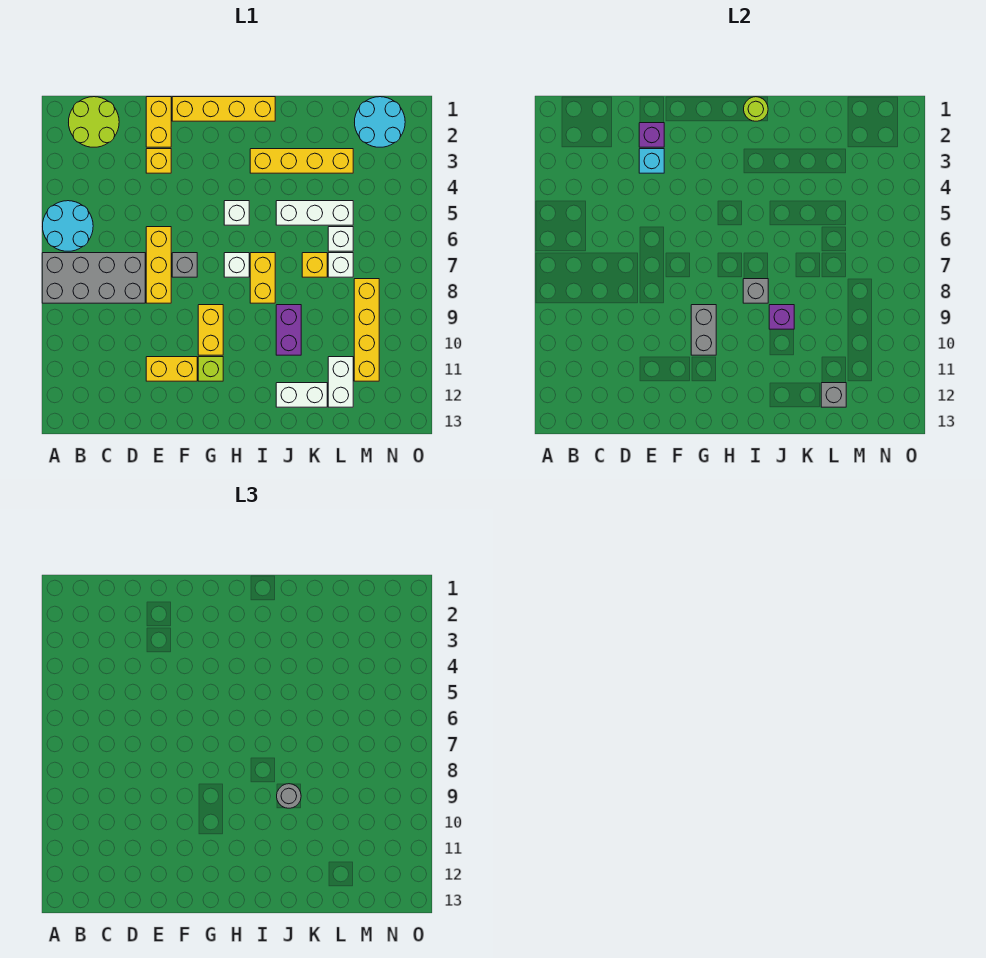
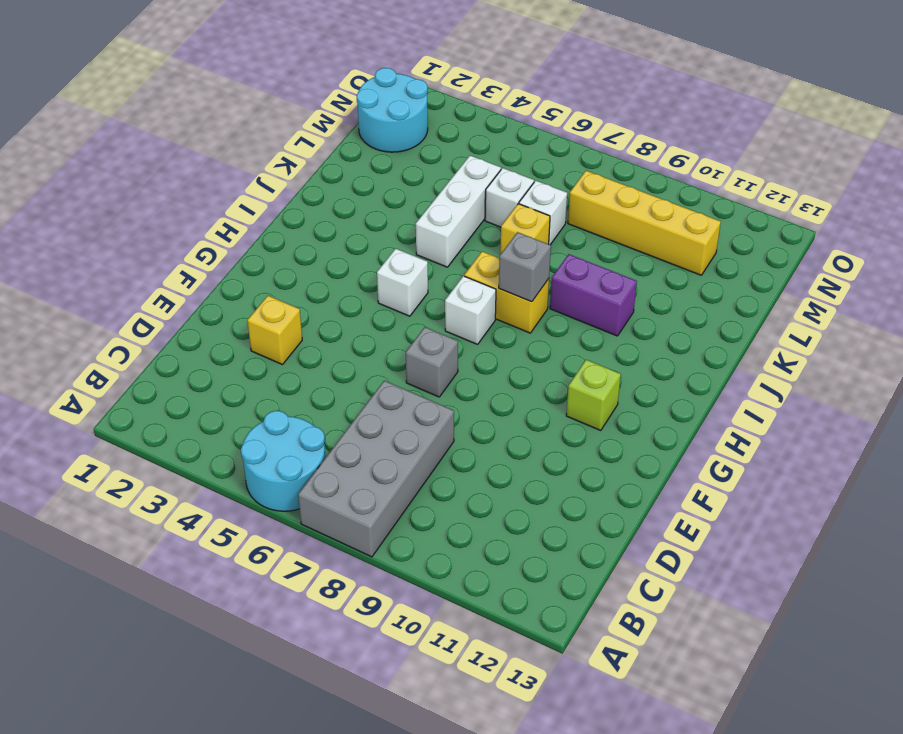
none -> lime 2x2 round brick [69,97,119,147]
none -> yellow 1x2 brick [146,97,171,147]
none -> yellow 1x3 brick [146,227,171,303]
none -> yellow 1x2 brick [146,357,197,381]

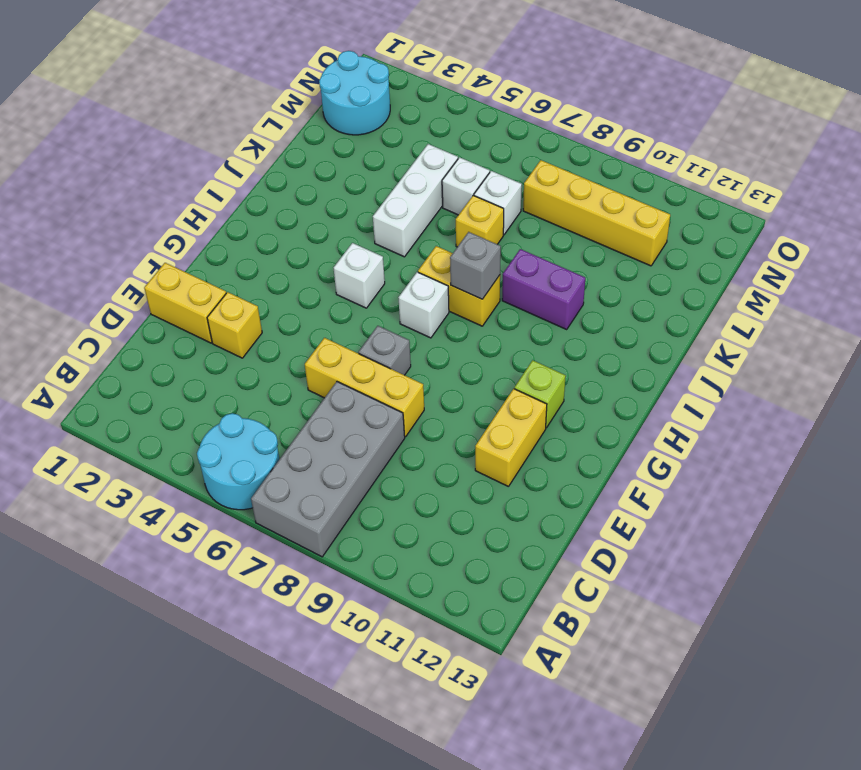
none -> lime 2x2 round brick [69,97,119,147]
none -> yellow 1x4 brick [172,97,275,121]
none -> yellow 1x2 brick [198,305,223,355]
none -> yellow 1x4 brick [250,149,353,173]

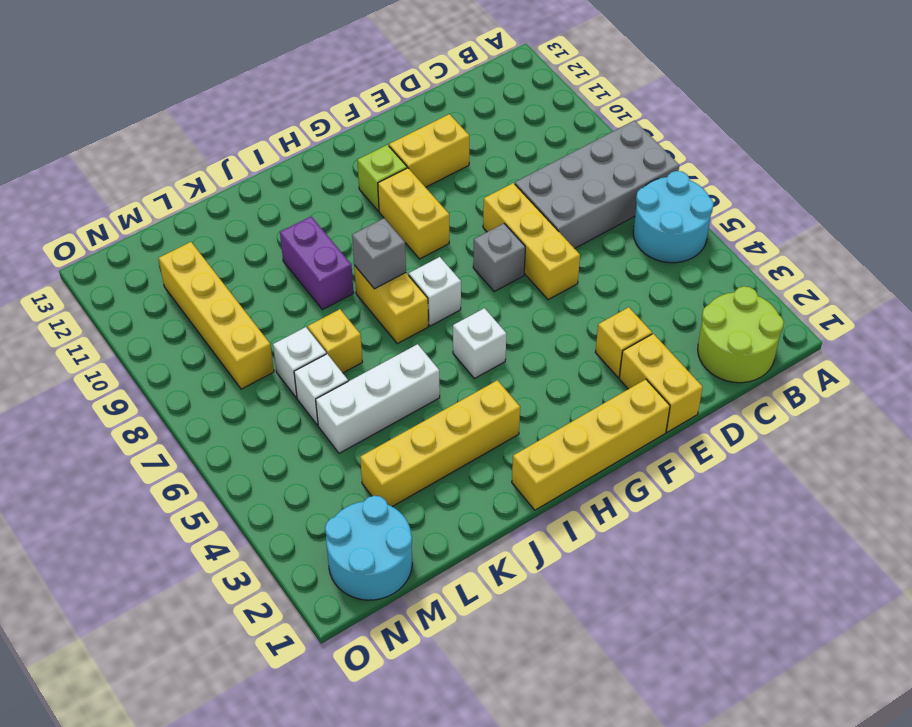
none -> white 1x2 brick [276,383,327,407]
none -> white 1x2 brick [328,357,353,407]
none -> purple 1x1 brick [639,123,664,147]
none -> cyan 1x1 brick [639,149,664,173]

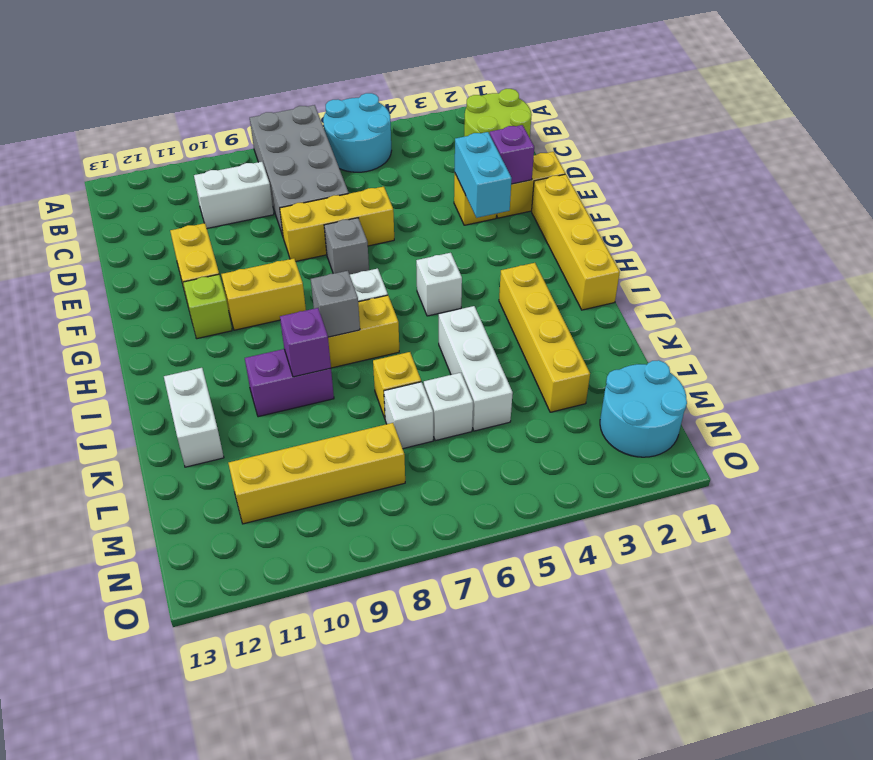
white 1x2 brick [194,162,274,228] -> white 1x2 brick moved to [328,357,353,407]
cyan 1x2 brick [455,132,512,218] -> cyan 1x1 brick [639,149,664,173]
none -> grey 1x2 brick [691,305,716,355]
none -> lime 1x1 round brick [744,97,768,121]
none -> grey 1x1 brick [821,383,846,407]
none -> grey 1x1 round brick [277,784,301,808]

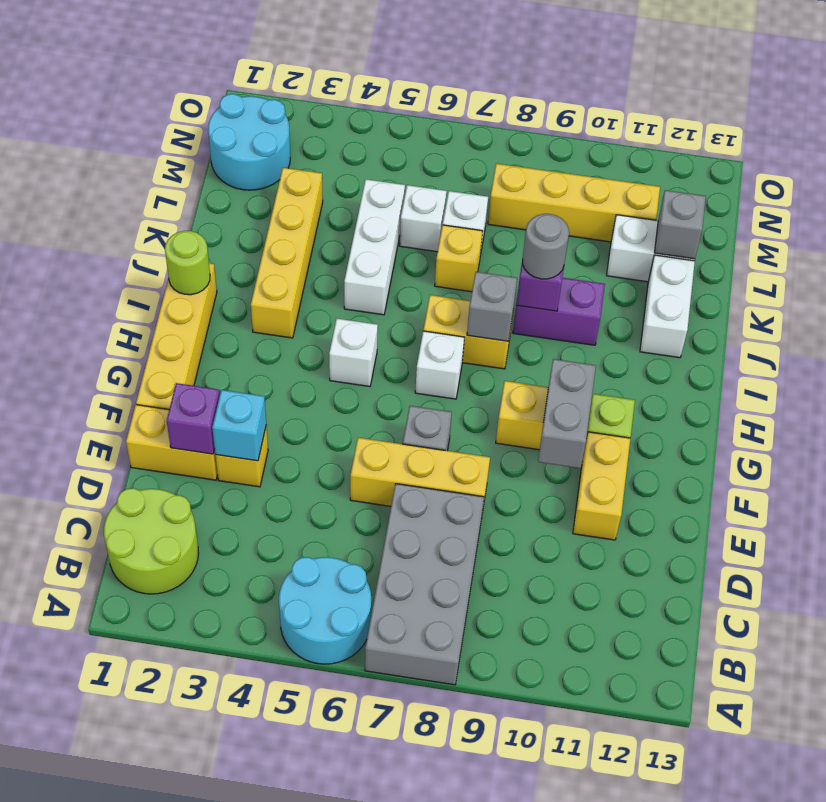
grey 1x2 brick [538,359,596,468] -> grey 1x2 brick turned to [691,305,716,355]

